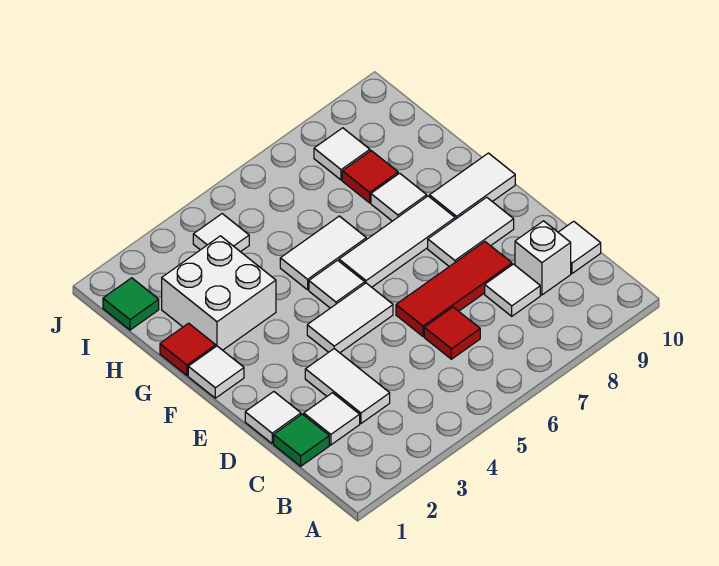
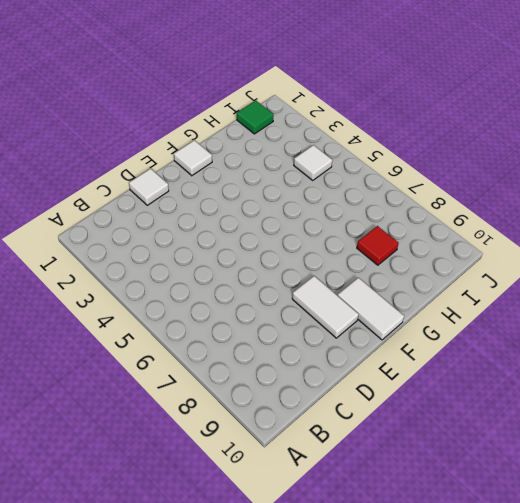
none -> green 1x1 tile [274,414,329,466]
none -> white 1x1 tile [304,393,360,445]
none -> white 1x2 tile [305,349,390,423]

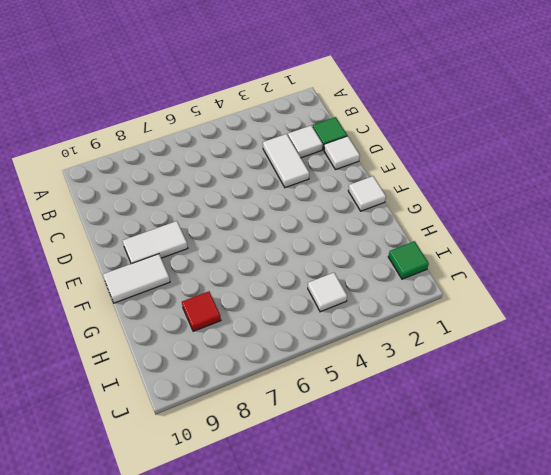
none -> red 1x1 tile [424,307,480,359]
none -> white 1x1 tile [485,264,540,316]
none -> white 1x1 brick [515,221,571,295]

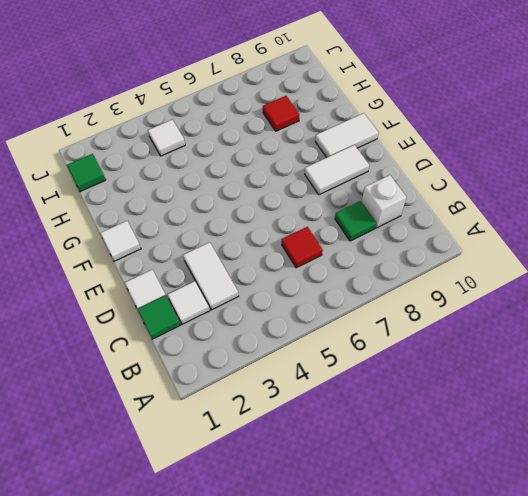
green 1x1 tile [335,201,376,241] -> white 1x1 tile [485,264,540,316]
none -> white 1x1 tile [558,221,601,273]
none -> red 1x3 tile [396,242,512,336]
none -> white 1x2 tile [307,283,393,353]

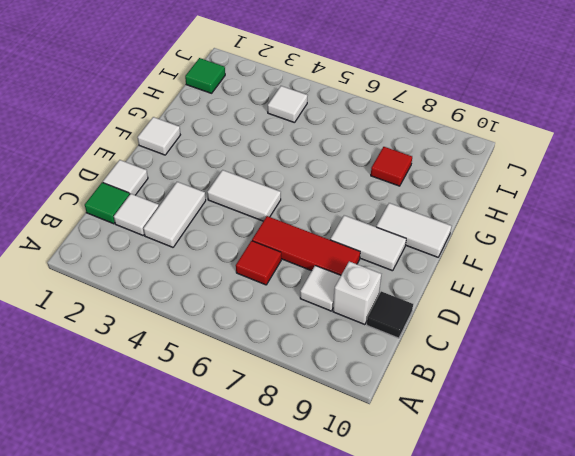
black 1x1 tile [367,291,413,338] -> white 1x1 tile [558,221,601,273]
none -> white 1x1 tile [309,260,365,308]
none -> white 1x3 tile [339,196,455,287]
none -> red 1x1 tile [160,323,216,375]

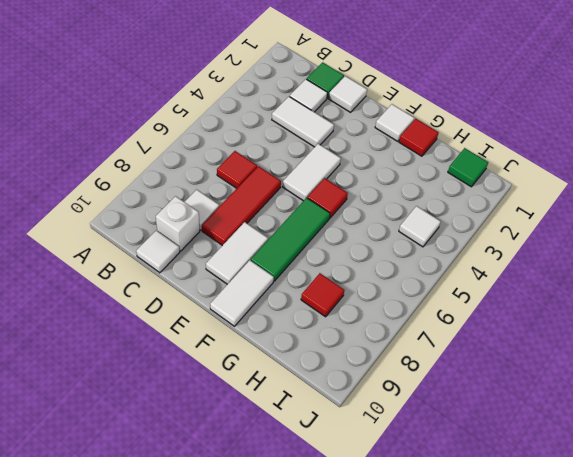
red 1x1 tile [307,178,348,218] -> white 1x1 tile [309,260,365,308]
green 1x3 tile [251,198,330,281] -> white 1x3 tile [339,196,455,287]
none -> white 2x2 brick [162,236,276,350]
none -> white 1x2 tile [280,216,366,290]
none -> white 1x1 tile [371,173,427,221]

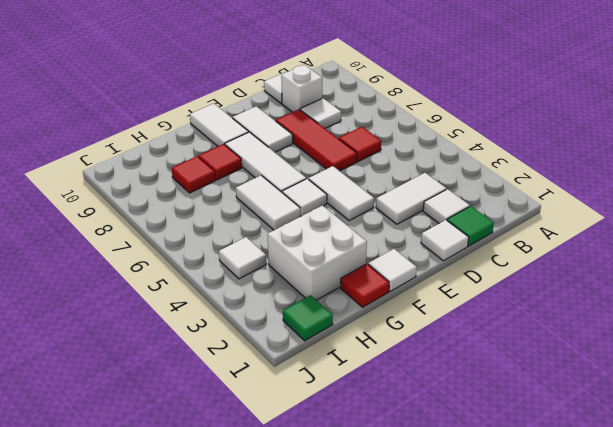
red 1x1 tile [199,144,242,180] -> white 1x1 tile [371,173,427,221]
none -> white 1x1 tile [314,128,370,180]

